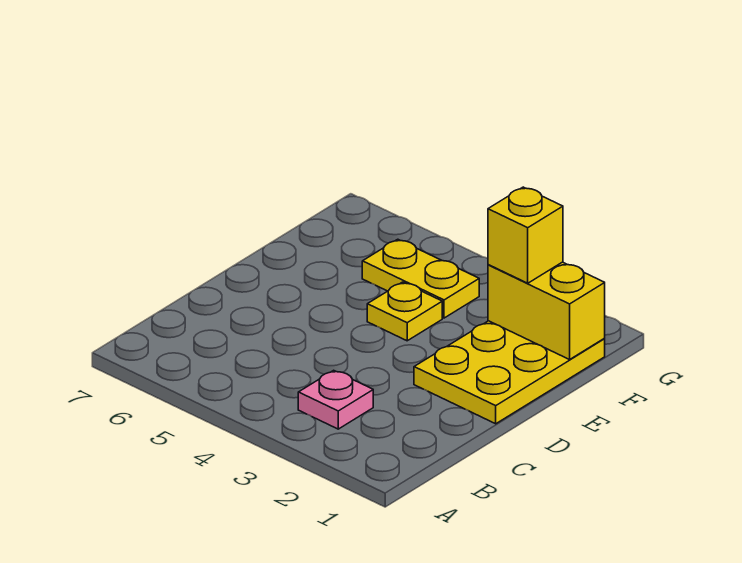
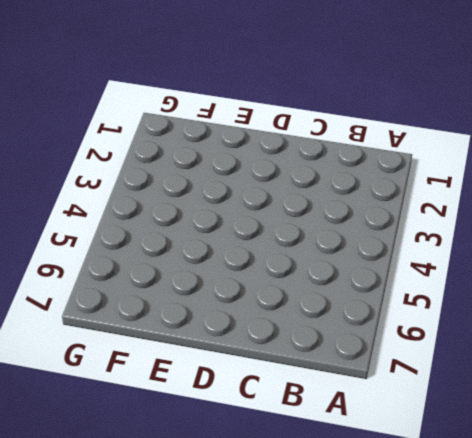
none -> pink 1x1 plate [298,370,373,429]
none -> yellow 2x3 plate [414,321,605,424]

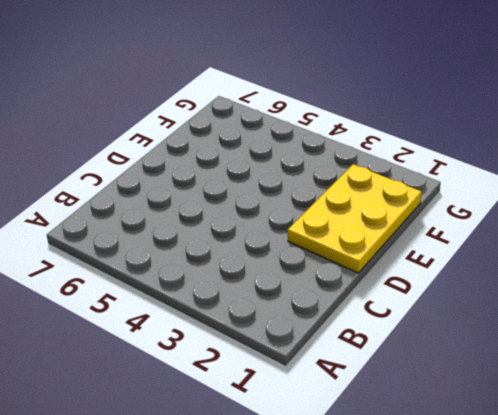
none -> pink 1x1 plate [298,370,373,429]
none -> yellow 1x1 plate [367,282,442,341]

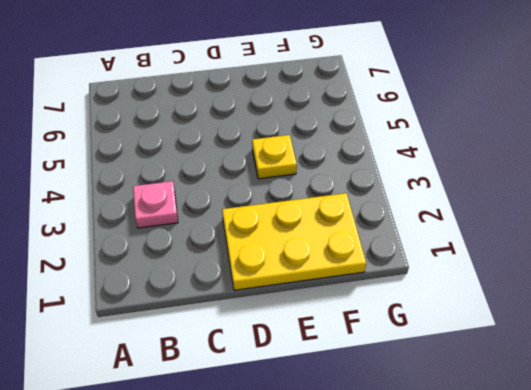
none -> yellow 1x2 plate [362,239,479,318]
none -> yellow 1x2 brick [488,262,605,359]

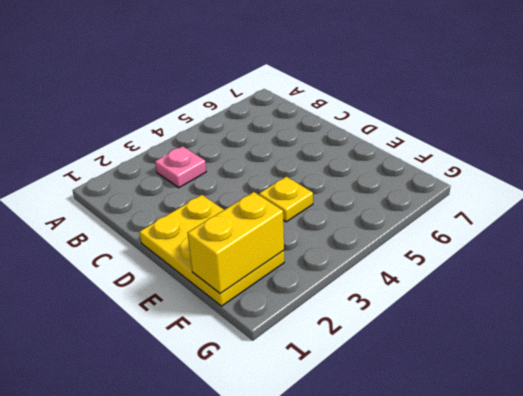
none -> yellow 1x2 plate [362,239,479,318]
none -> yellow 1x1 brick [488,187,563,283]

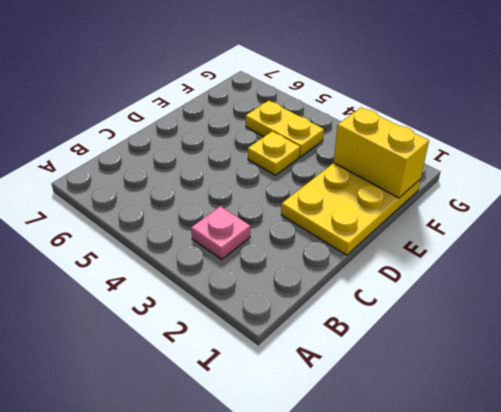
none -> yellow 1x1 brick [488,187,563,283]

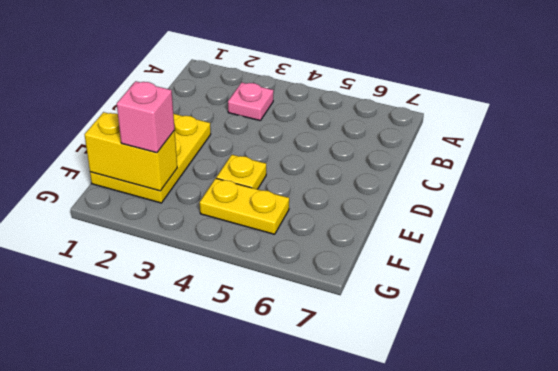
pink 1x1 brick [117,81,175,153] -> yellow 1x1 brick [488,187,563,283]

